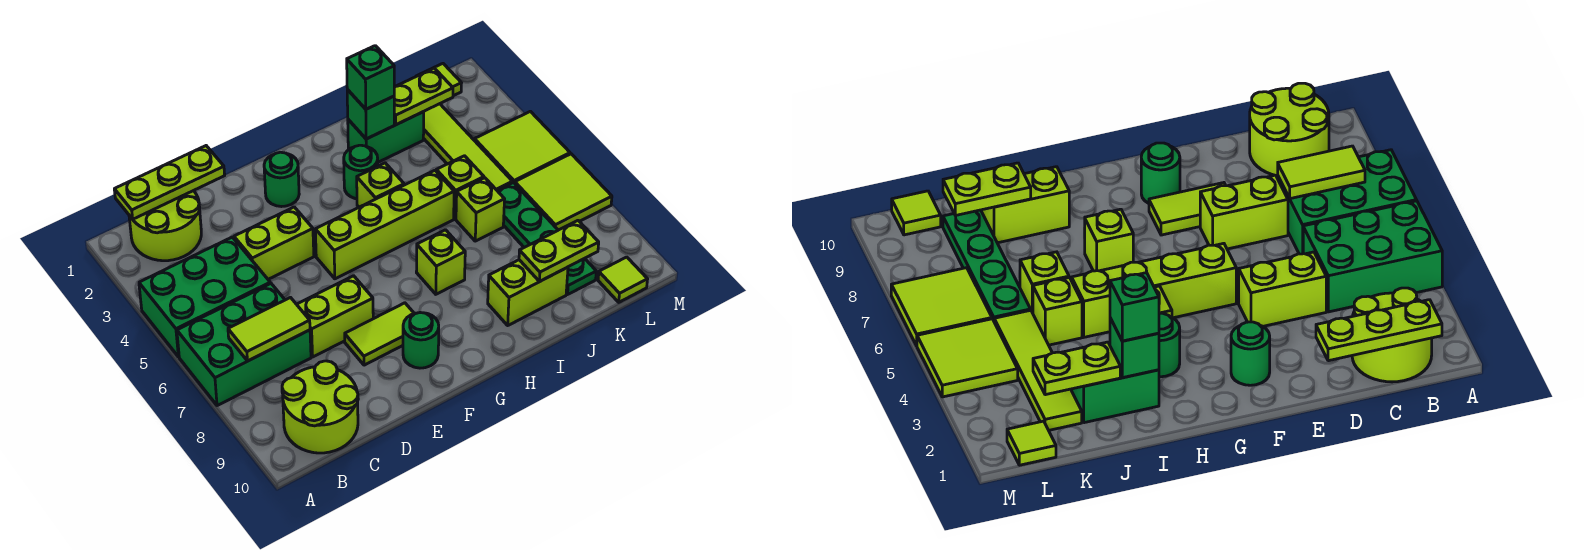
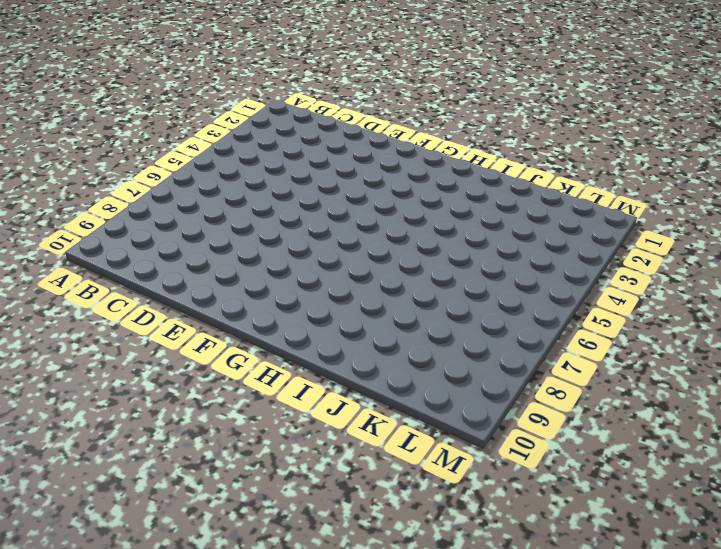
none -> green 2x3 brick [139,237,270,357]
none -> green 2x3 brick [177,283,311,406]
none -> lime 2x2 round brick [129,191,201,261]

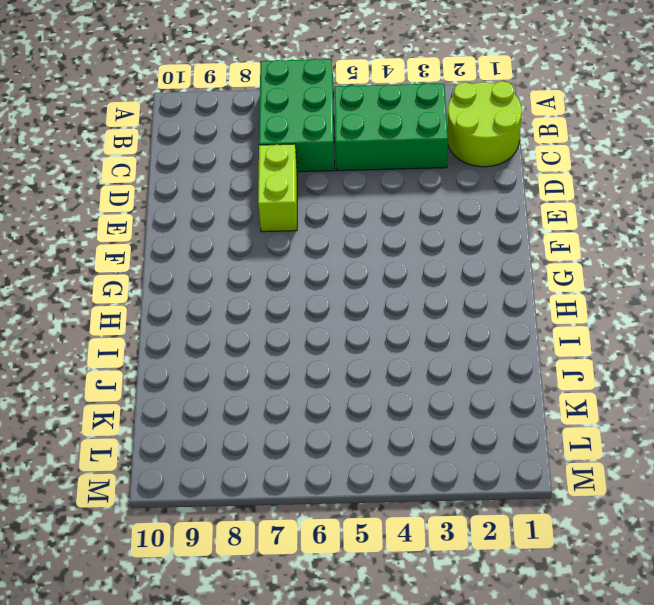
green 2x3 brick [334,83,448,171] -> green 2x3 brick turned to [139,237,270,357]
none -> lime 2x2 round brick [282,361,358,453]
none -> lime 1x2 brick [234,207,314,279]
none -> lime 1x2 tile [345,303,414,365]

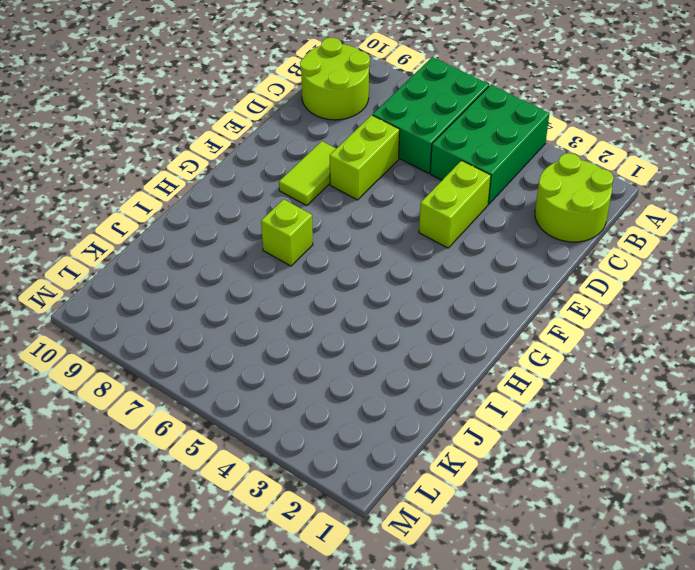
none -> green 1x1 round brick [264,152,299,207]
none -> lime 1x4 brick [315,170,454,279]
none -> green 1x1 round brick [403,312,439,368]

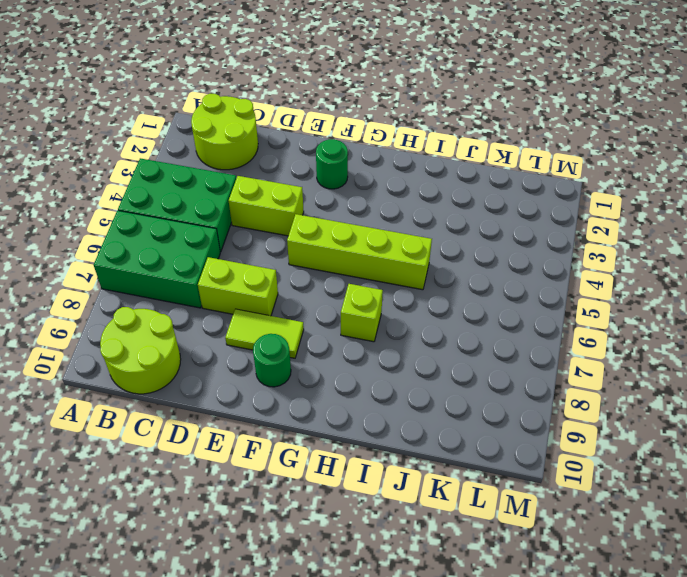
none -> green 1x1 round brick [344,145,378,199]
none -> lime 1x1 brick [357,163,404,207]
none -> green 1x2 brick [348,112,424,162]

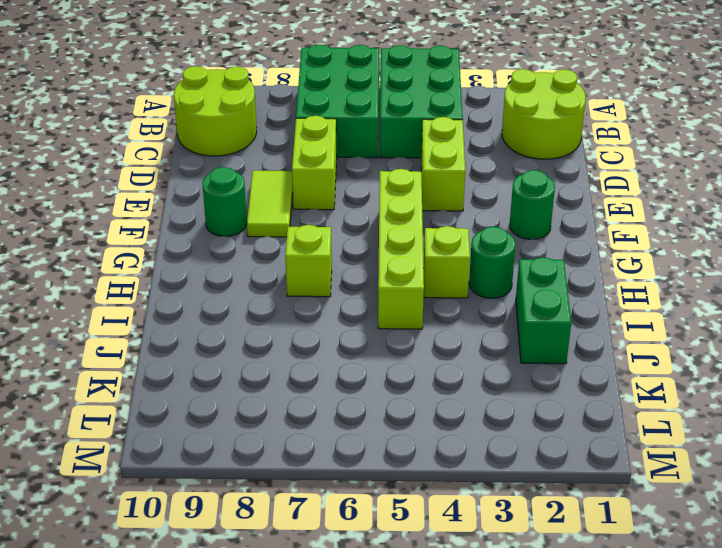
none -> lime 1x2 brick [488,260,568,325]
none -> lime 1x1 brick [436,156,484,219]
none -> lime 1x1 brick [456,178,505,241]

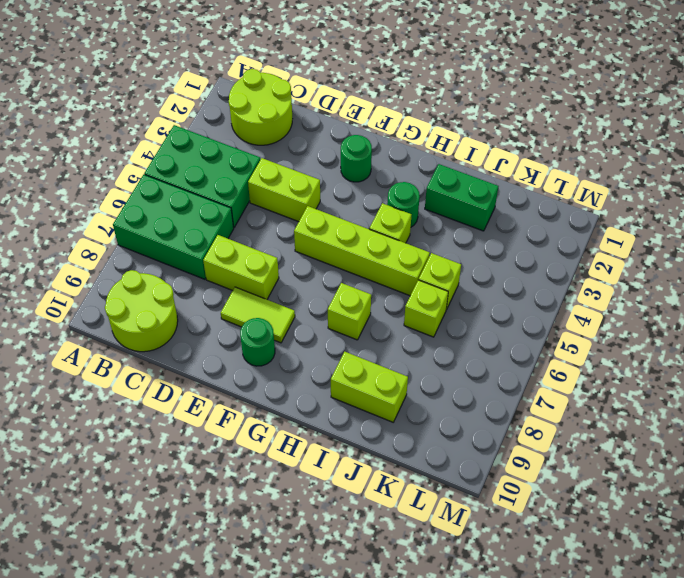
none -> lime 1x4 tile [423,104,512,190]
none -> green 1x4 plate [497,182,596,294]
none -> lime 1x1 tile [417,64,461,96]

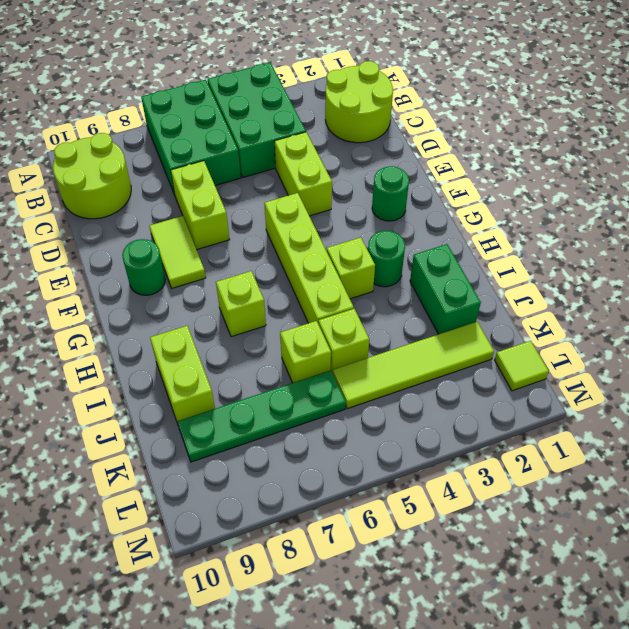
none -> lime 2x2 tile [474,111,570,183]
none -> lime 2x2 tile [515,154,612,230]
none -> lime 1x1 tile [598,257,648,302]

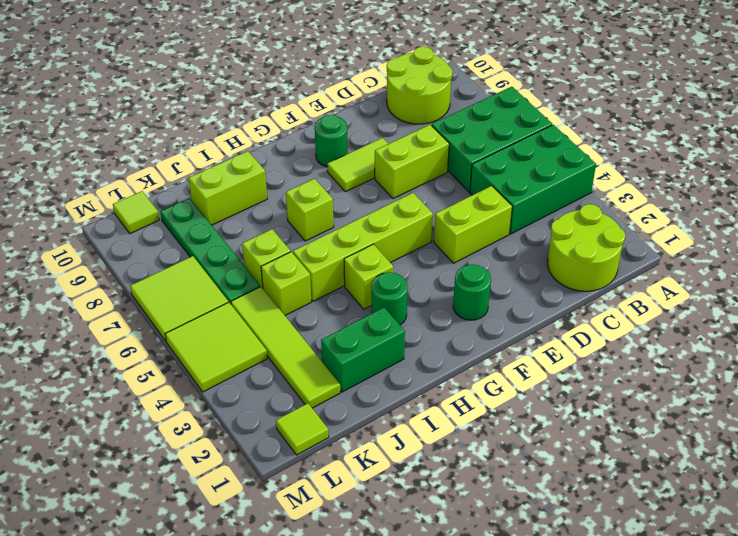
none -> lime 1x3 plate [114,146,225,219]
none -> lime 1x2 tile [228,298,310,361]
none -> green 1x1 brick [347,90,394,139]

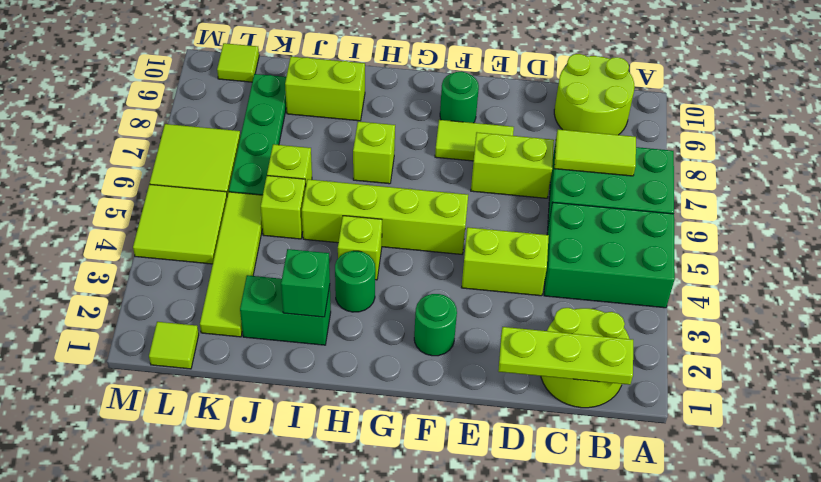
none -> lime 1x2 plate [394,68,453,125]
none -> lime 1x2 plate [519,221,599,281]
none -> green 1x1 brick [347,46,394,109]

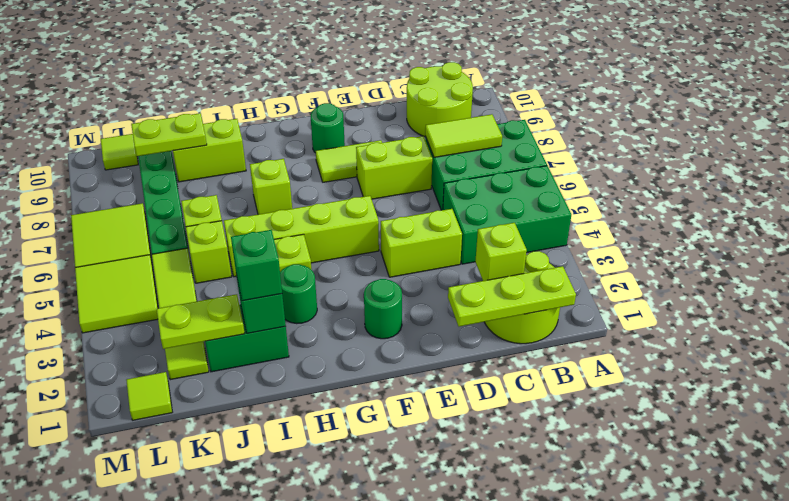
lime 1x1 brick [475,223,527,281] -> none

